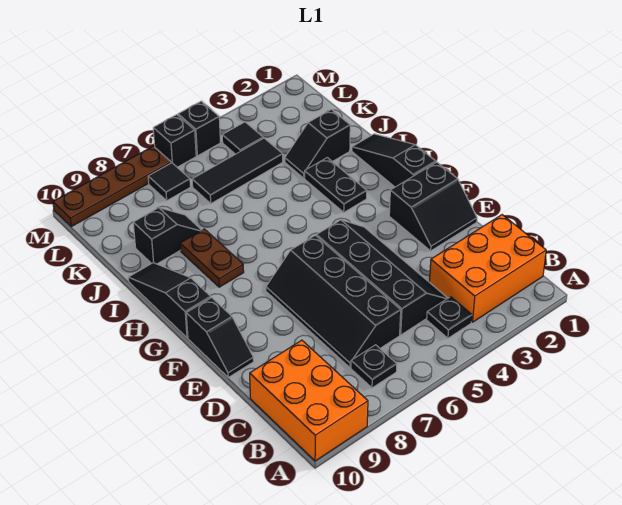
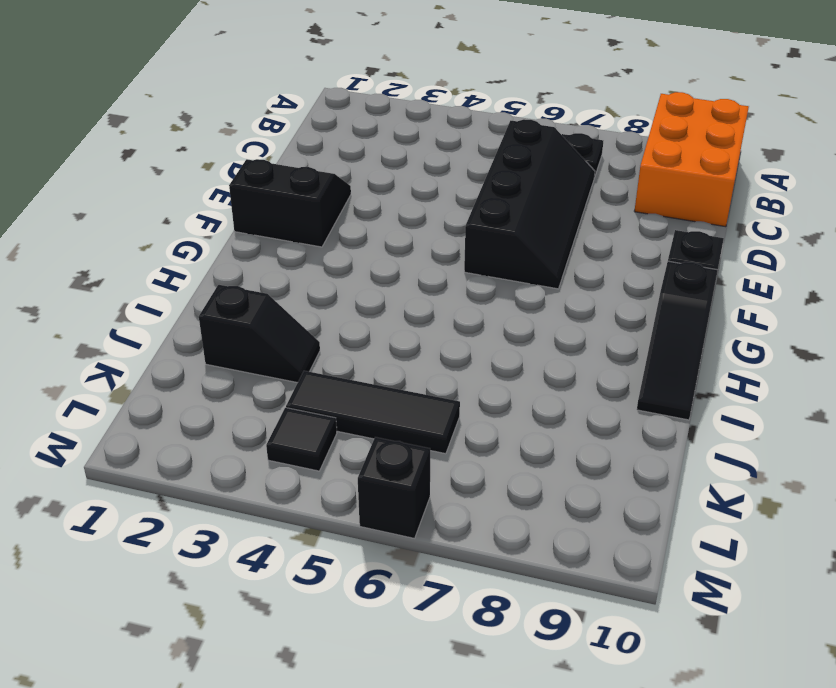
none -> orange 2x3 brick [429,215,546,322]
none -> black 1x1 plate [427,297,472,338]
none -> black 2x4 slope [316,220,448,335]

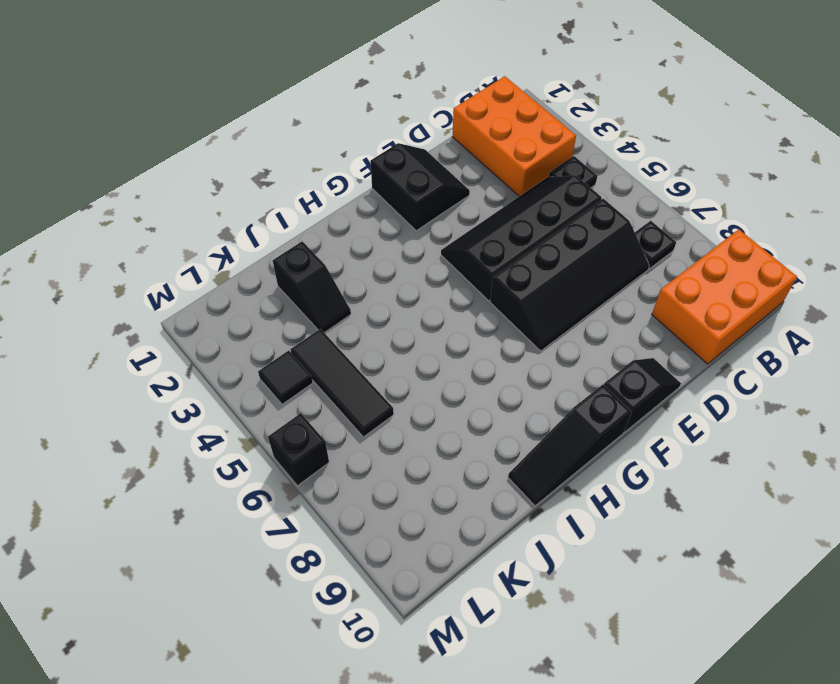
none -> black 1x3 slope [352,134,436,187]
none -> black 1x2 plate [305,158,367,212]
none -> brown 1x2 plate [180,229,244,287]

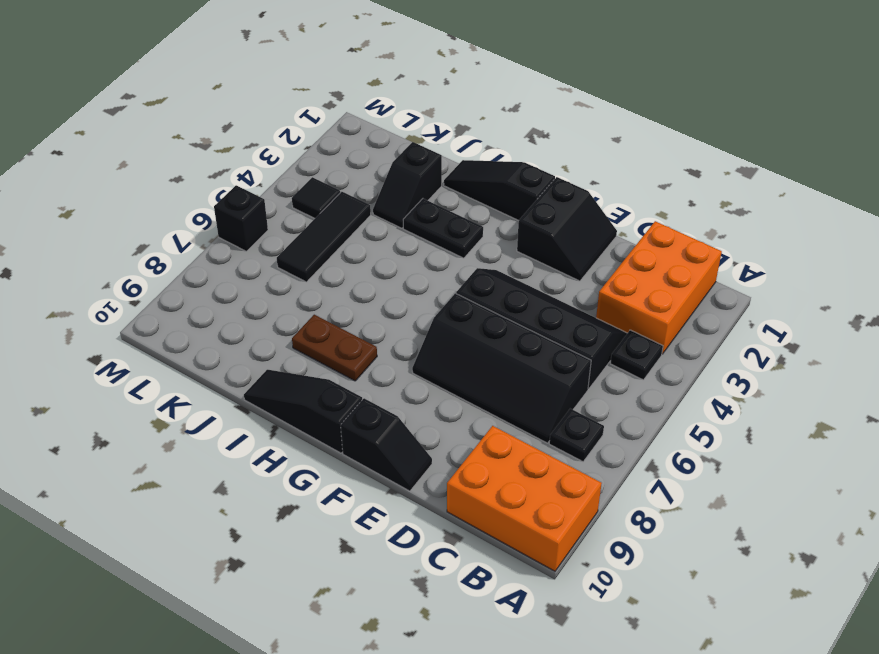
none -> black 1x2 slope [133,208,202,264]
none -> black 1x1 tile [148,163,190,200]
none -> black 1x1 brick [178,101,221,156]

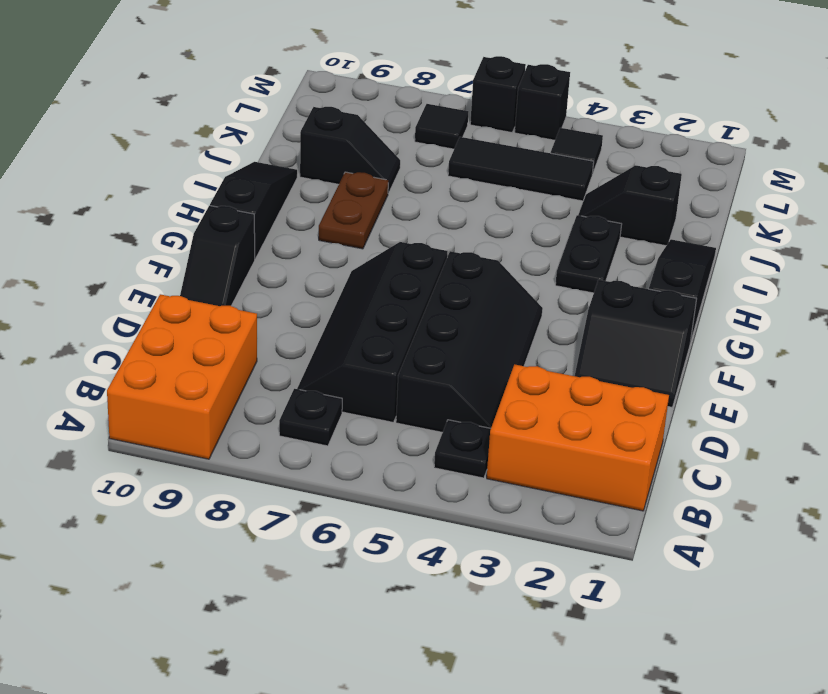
none -> brown 1x4 plate [53,146,171,227]

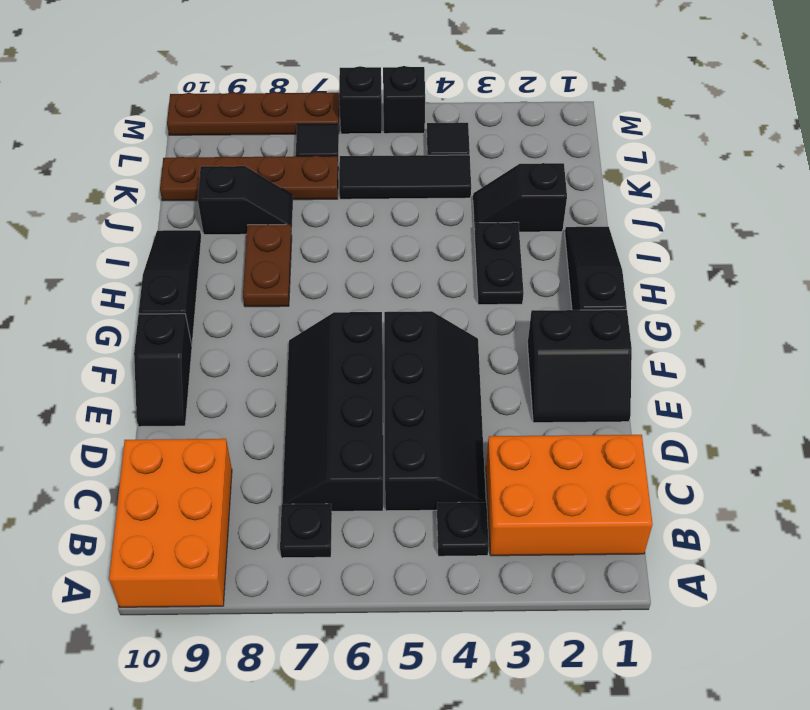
brown 1x4 plate [160,156,338,201] -> none

